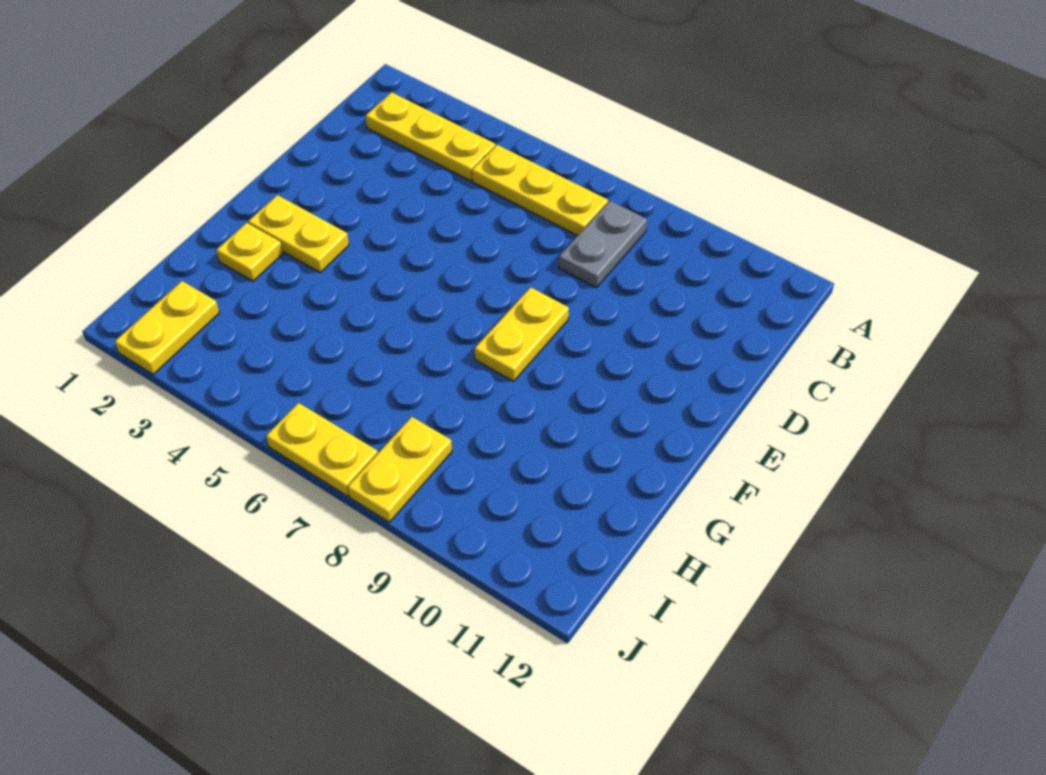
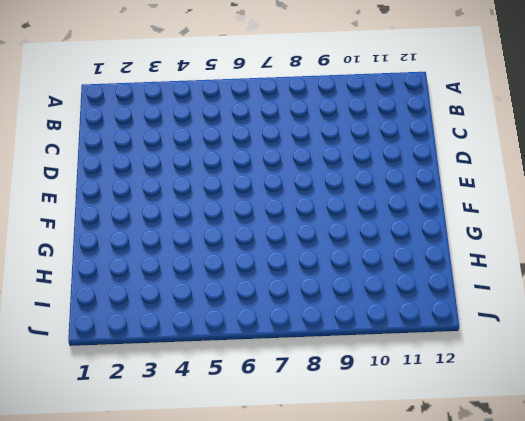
none -> yellow 1x3 plate [366,92,496,181]
none -> yellow 1x3 plate [472,145,608,236]

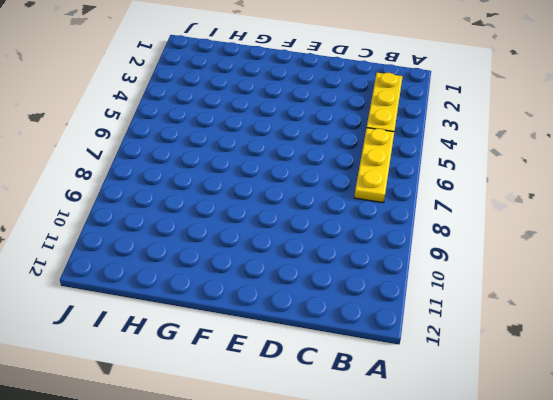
none -> grey 1x2 plate [559,201,647,287]
none -> yellow 1x2 plate [475,287,569,381]

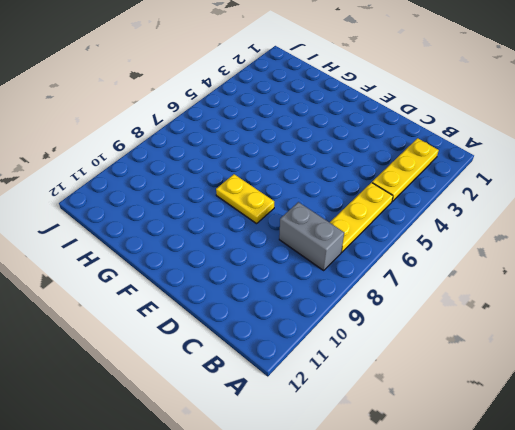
grey 1x2 brick [279,202,344,270] -> grey 1x2 plate [559,201,647,287]
none -> yellow 1x2 plate [248,195,349,272]
none -> yellow 1x1 plate [216,223,283,281]

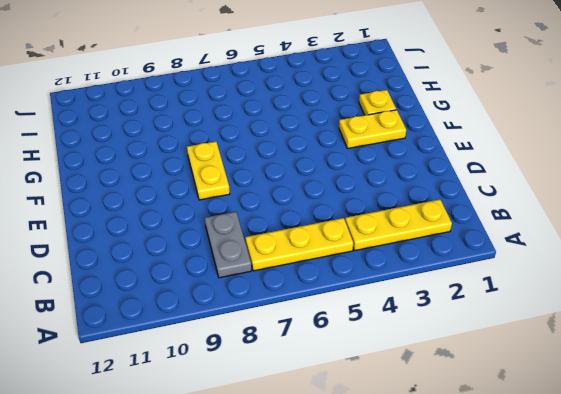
none -> yellow 1x2 plate [115,281,219,374]
none -> yellow 1x2 plate [348,417,452,522]

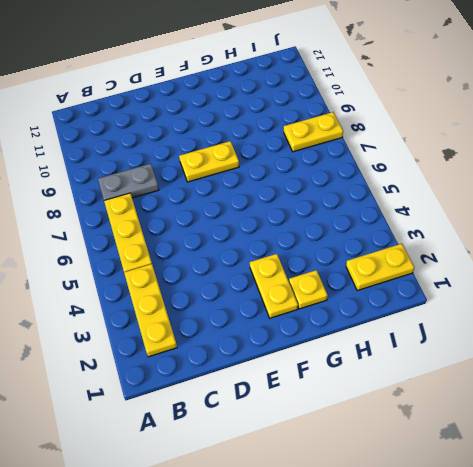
none -> yellow 1x2 plate [266,403,378,496]

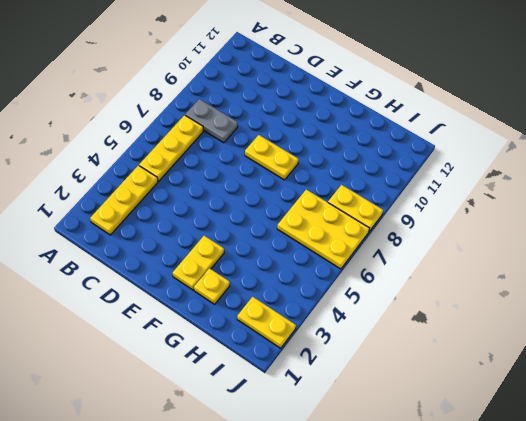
yellow 2x3 plate [277,189,369,269] -> yellow 1x2 plate [266,403,378,496]

